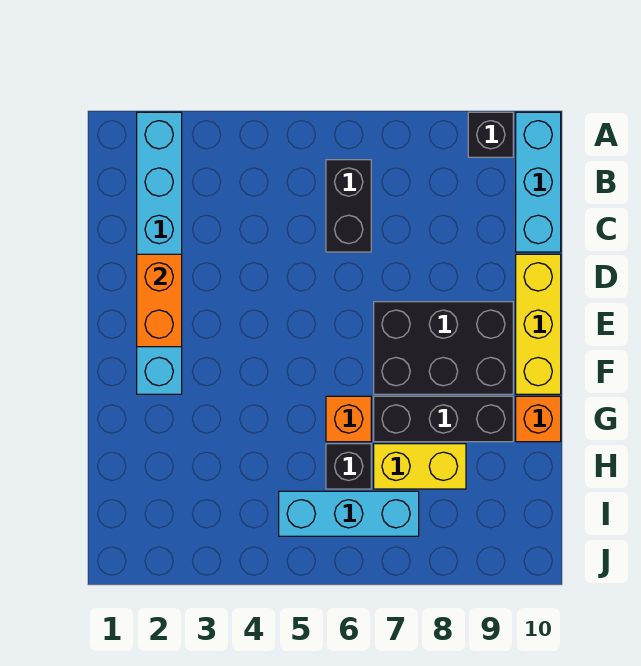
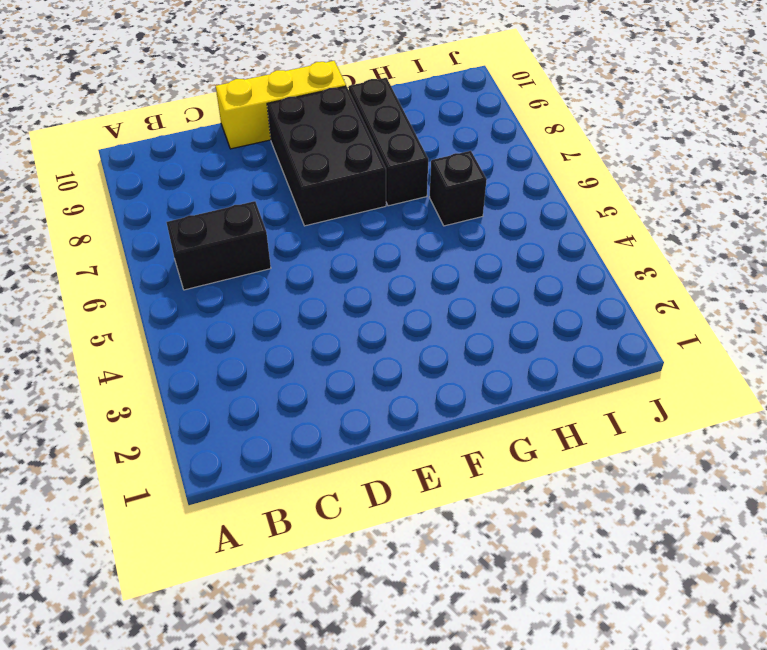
none -> cyan 1x6 brick [137,112,182,394]
none -> black 1x1 brick [468,112,513,157]
none -> cyan 1x3 brick [516,112,561,252]

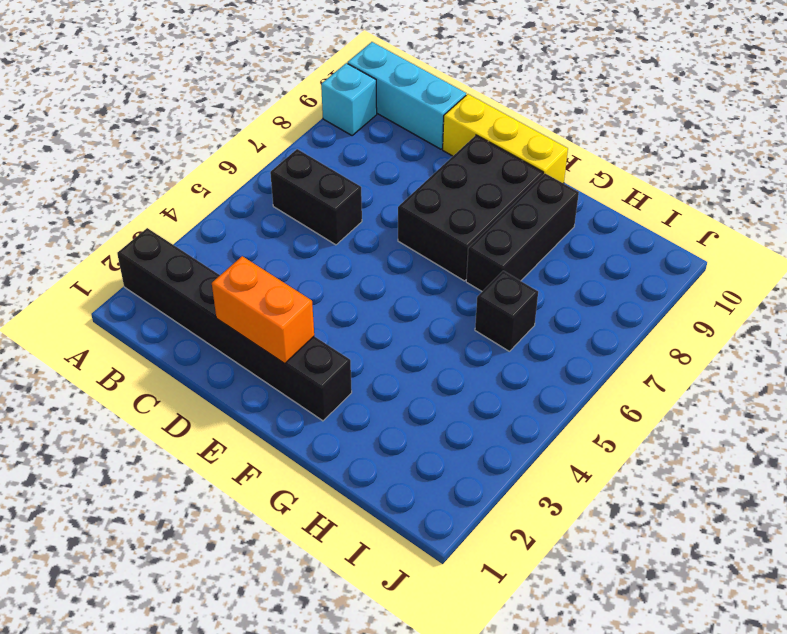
black 1x6 brick [117,228,352,421] -> cyan 1x6 brick [137,112,182,394]
cyan 1x1 brick [321,63,377,135] -> black 1x1 brick [468,112,513,157]
none -> orange 1x1 brick [326,396,371,442]
none -> orange 1x1 brick [516,396,561,442]
none -> yellow 1x2 brick [374,444,466,489]

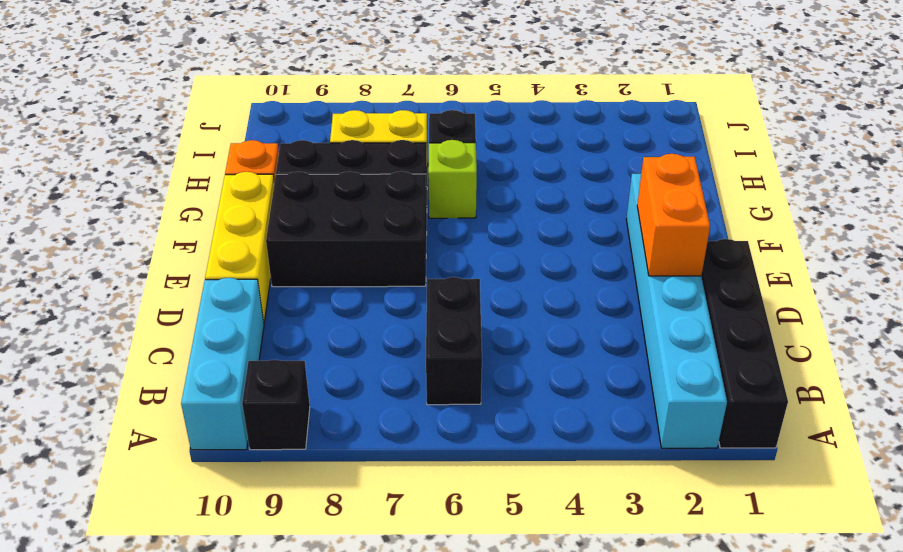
black 1x4 brick [701,239,788,448] -> none
lime 1x1 brick [428,140,477,218] -> orange 1x1 brick [326,396,371,442]
none -> cyan 1x3 brick [279,491,419,536]

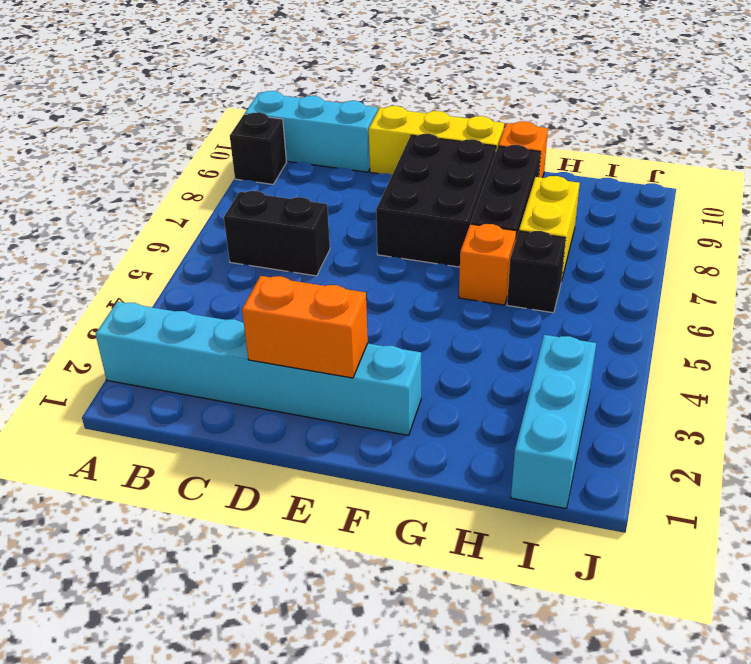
cyan 1x3 brick [511,335,596,509] -> cyan 1x3 brick moved to [279,491,419,536]

